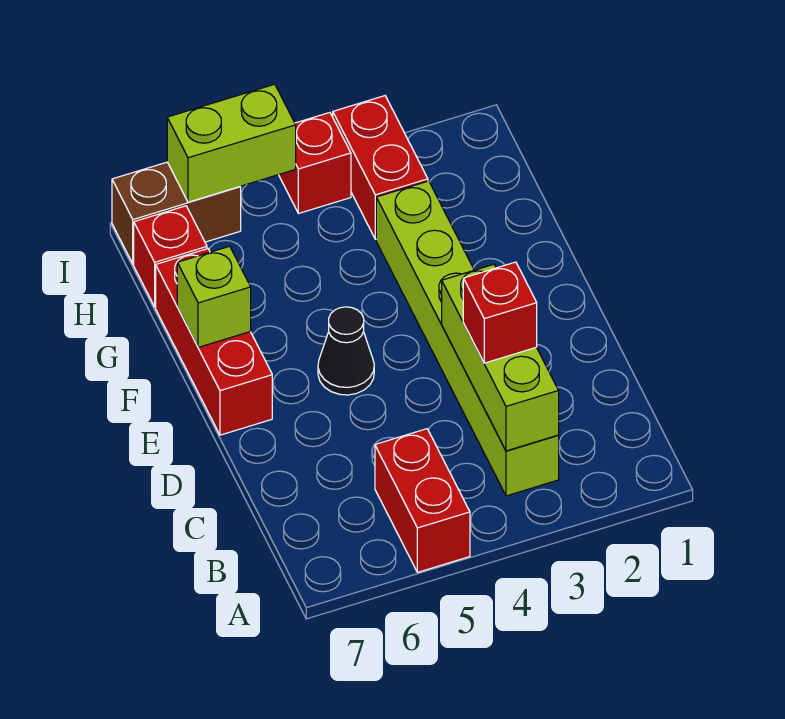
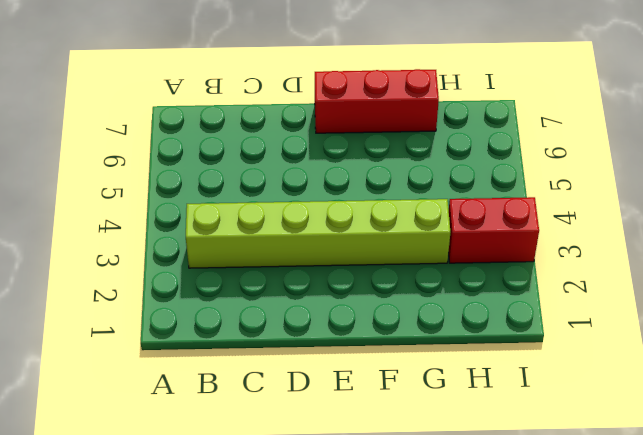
none -> red 1x2 brick [375,429,470,572]
none -> black 1x1 cone [318,307,374,395]
none -> red 1x1 brick [134,206,207,307]

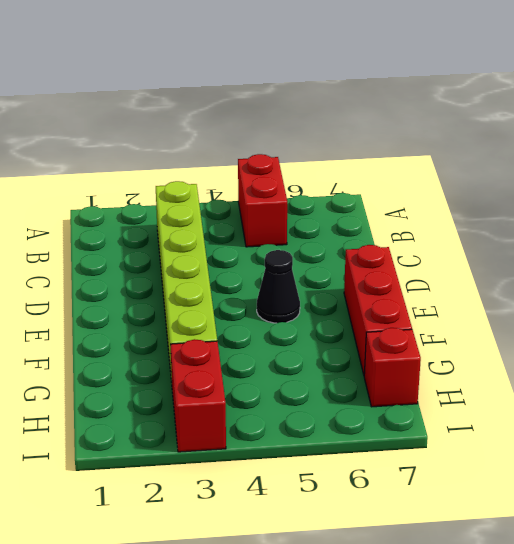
none -> red 1x1 brick [279,113,351,213]
none -> brown 1x2 brick [112,162,241,264]
none -> lime 1x3 brick [442,264,559,451]

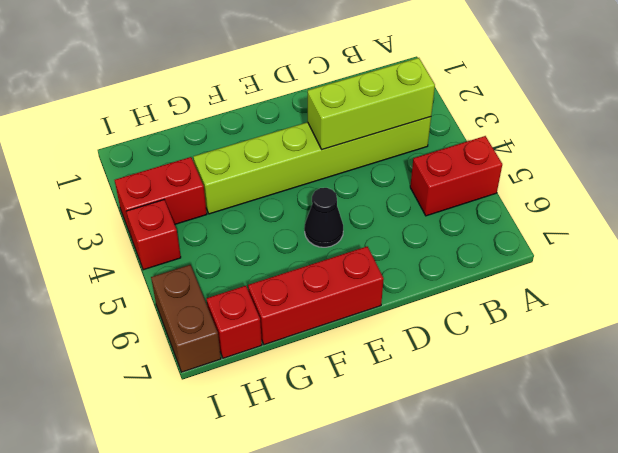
none -> lime 1x1 brick [177,246,251,347]
none -> lime 1x2 brick [167,84,296,202]
none -> red 1x1 brick [463,262,537,363]

